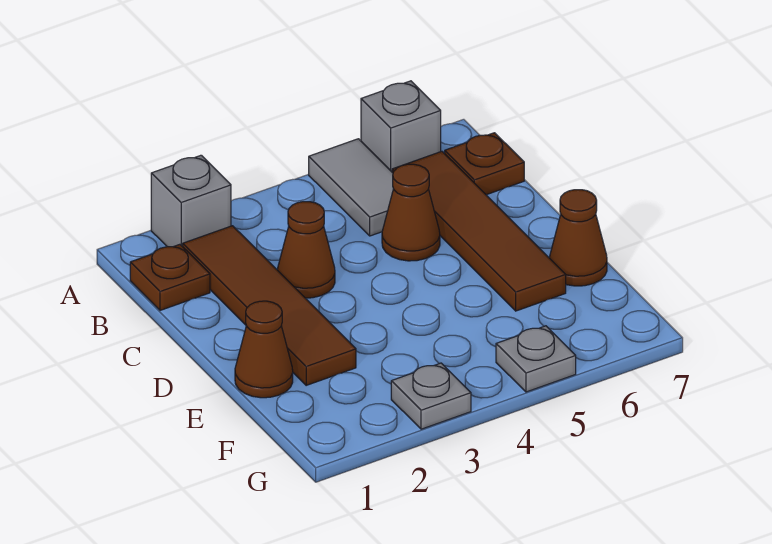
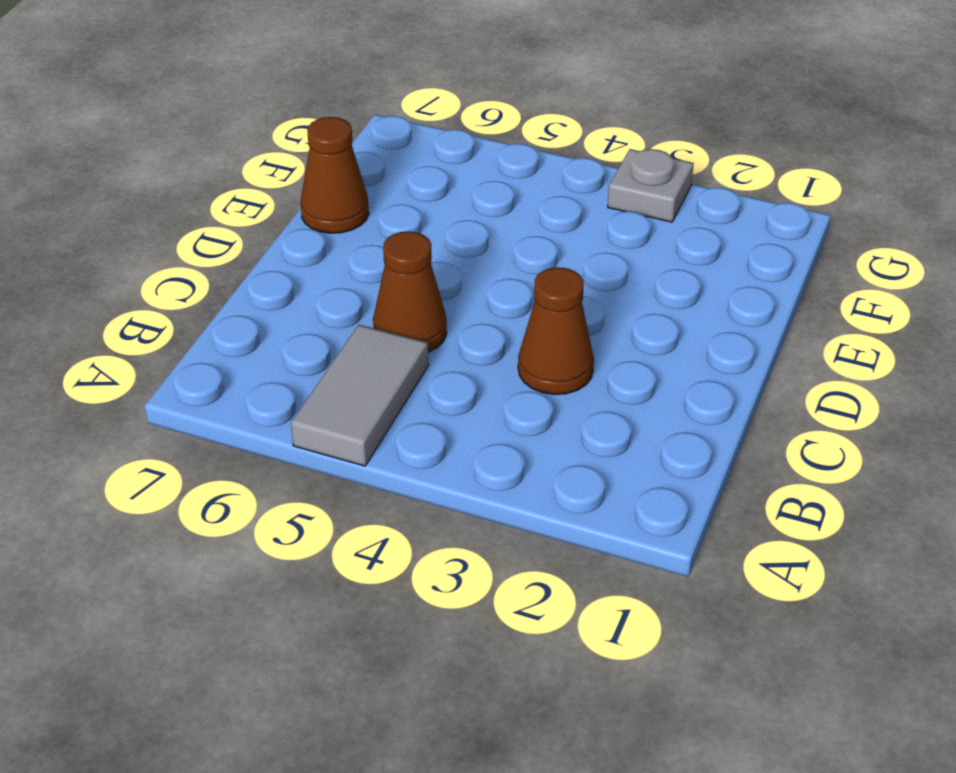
none -> grey 1x1 brick [151,155,231,247]
none -> grey 1x1 brick [361,81,441,172]
none -> brown 1x1 plate [130,244,210,310]

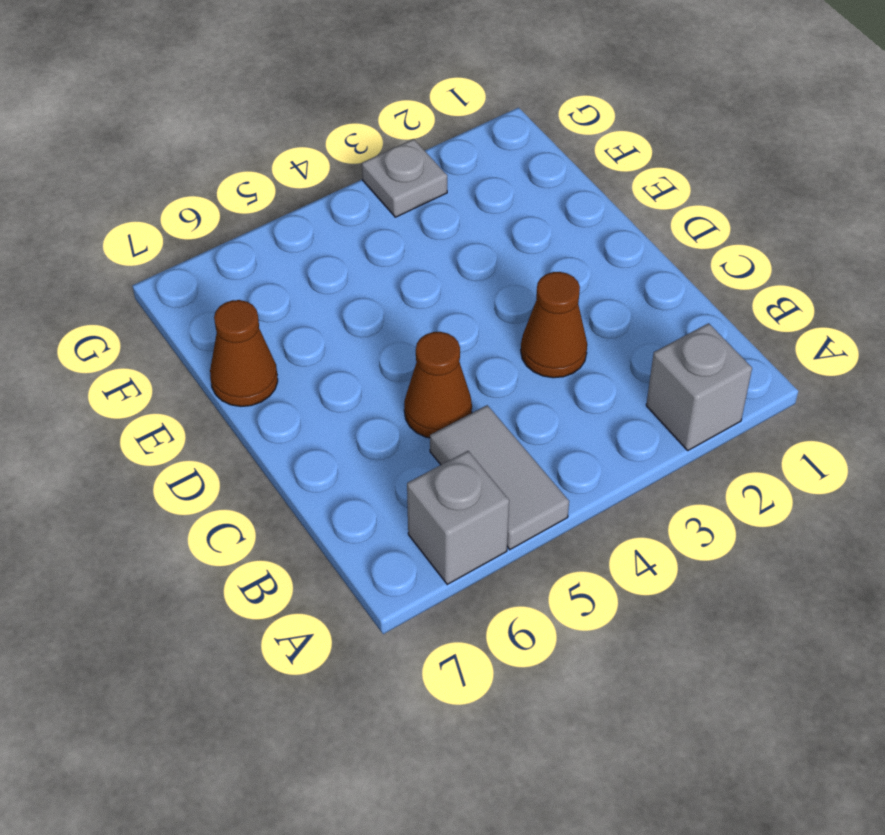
none -> brown 1x1 plate [130,244,210,310]
none -> brown 1x4 tile [183,226,356,385]
none -> brown 1x4 tile [392,151,566,311]

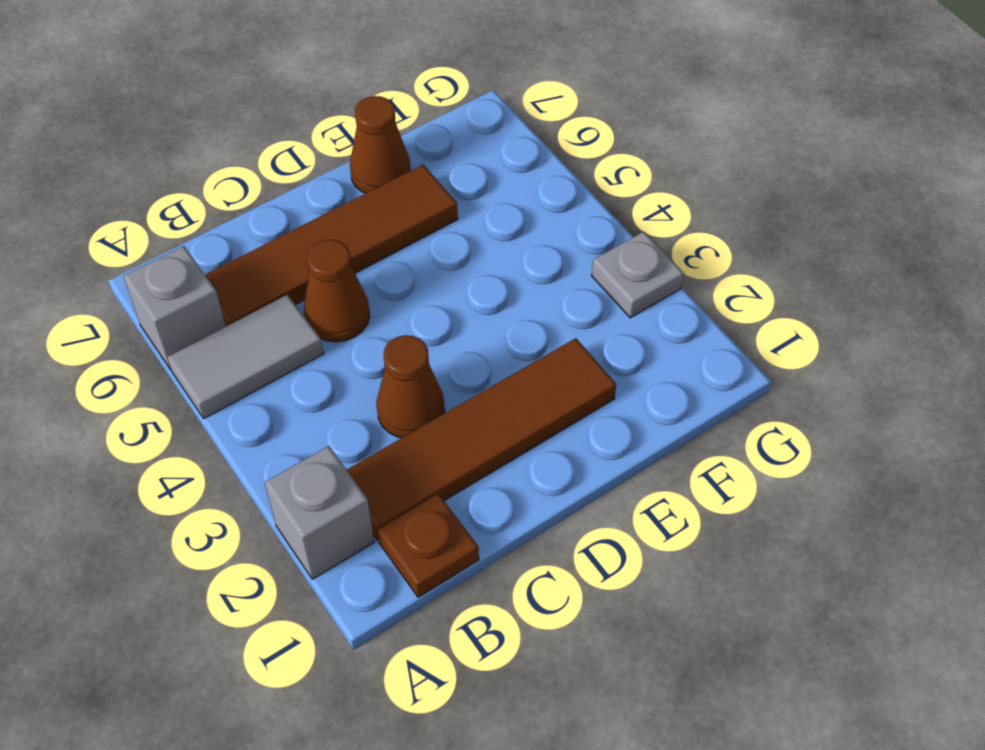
none -> brown 1x1 plate [445,133,524,195]
none -> brown 1x1 cone [235,301,293,398]
none -> grey 1x1 plate [496,326,576,392]

